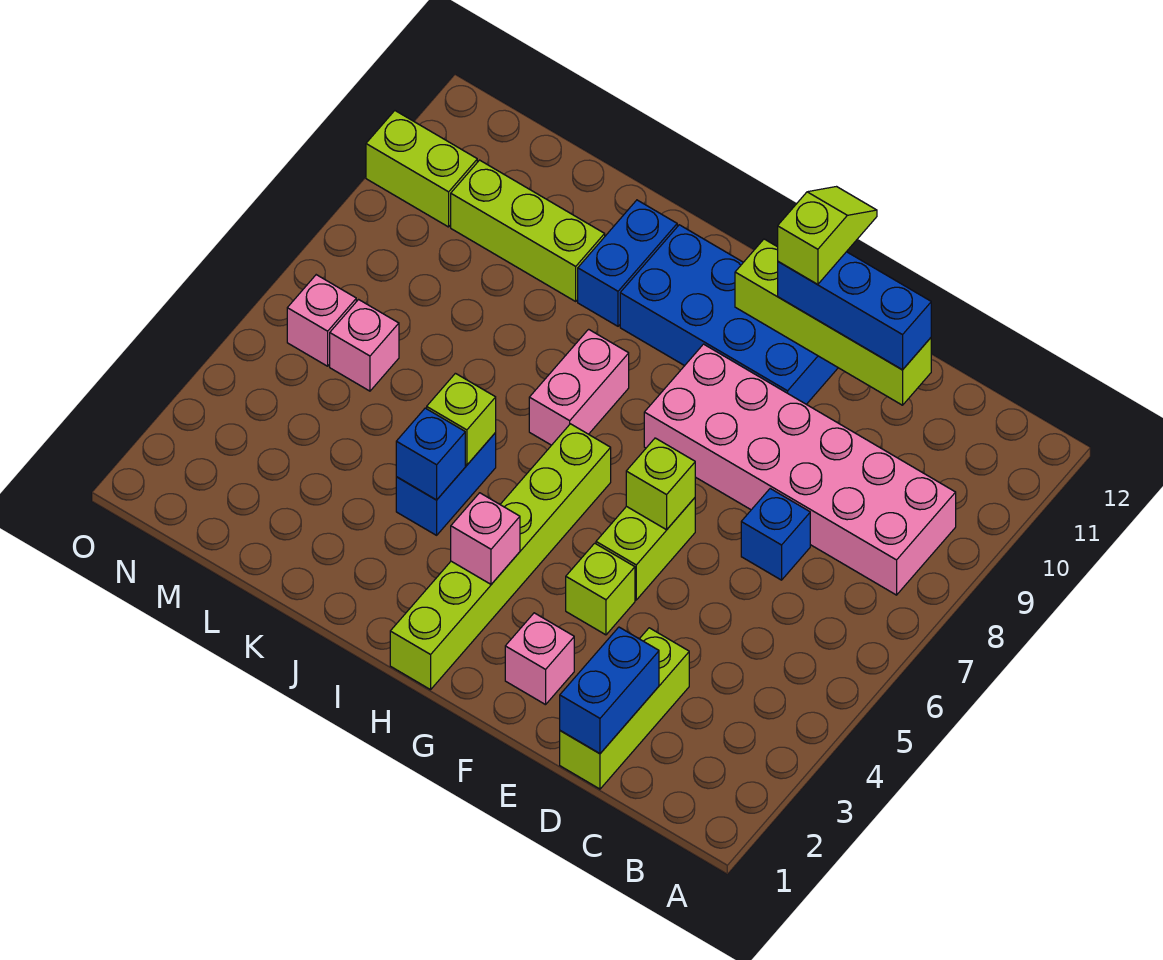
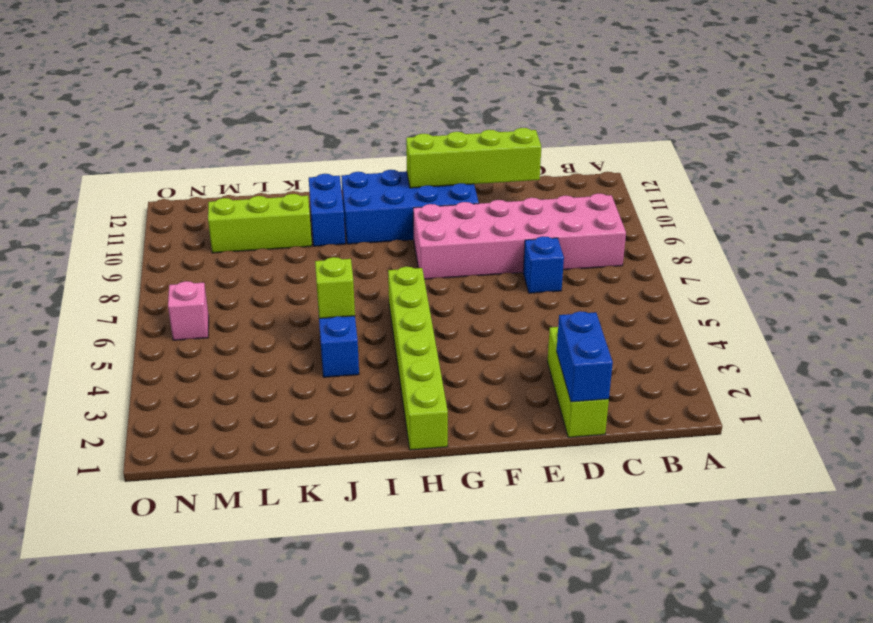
none -> pink 1x1 brick [505,613,574,705]
none -> lime 1x1 brick [566,543,635,635]
none -> lime 1x2 brick [596,498,695,600]

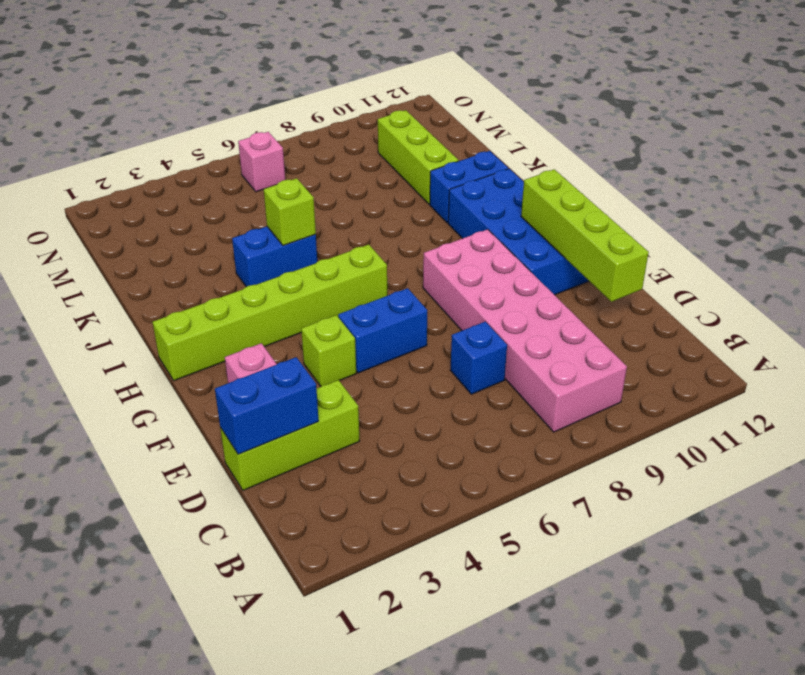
blue 1x2 brick [338,288,427,373] -> lime 1x2 brick [596,498,695,600]
none -> pink 1x2 brick [529,329,629,445]
none -> pink 1x1 brick [330,300,399,391]
none -> lime 1x2 brick [366,111,477,227]

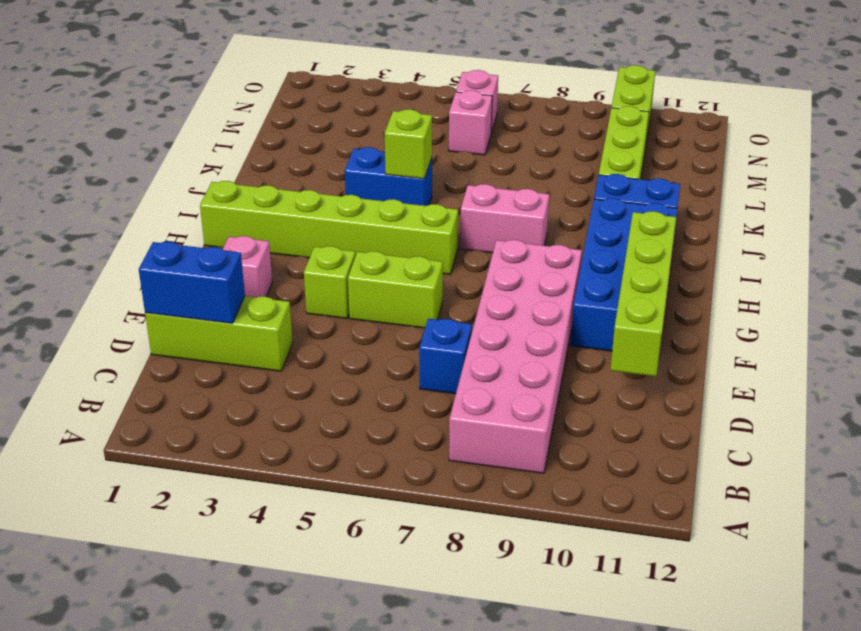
none -> lime 1x1 brick [626,438,695,530]
none -> pink 1x1 brick [451,493,520,584]
none -> blue 1x1 brick [396,408,465,500]

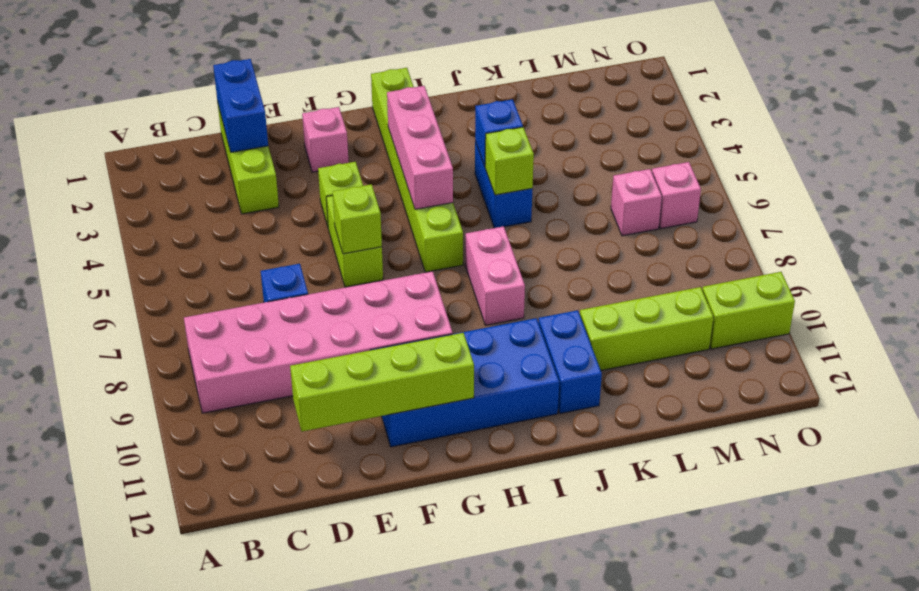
pink 1x3 brick [387,86,453,209] -> pink 1x1 brick [451,493,520,584]
none -> blue 1x3 brick [778,252,931,370]
none -> lime 1x2 slope [778,187,877,285]

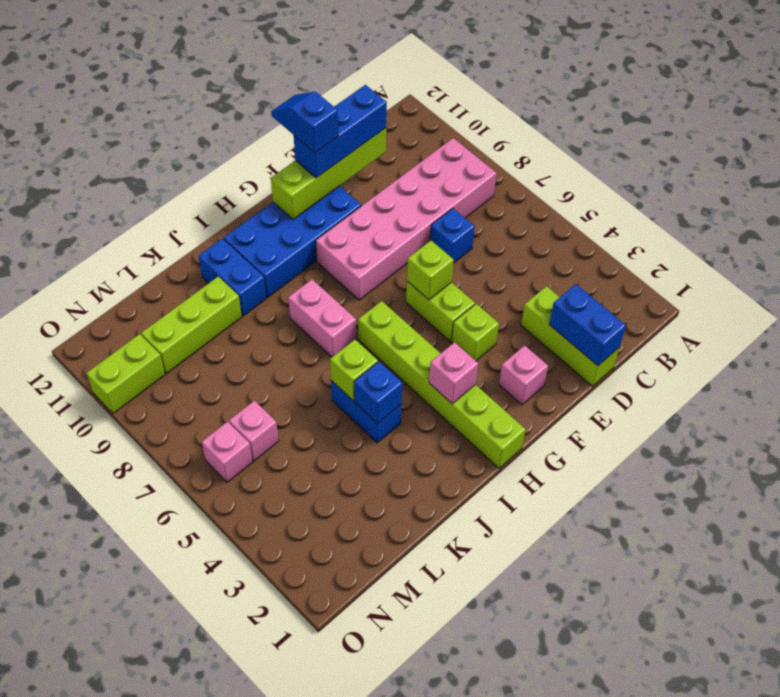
blue 1x2 slope [271,91,338,153] -> lime 1x2 slope [778,187,877,285]

